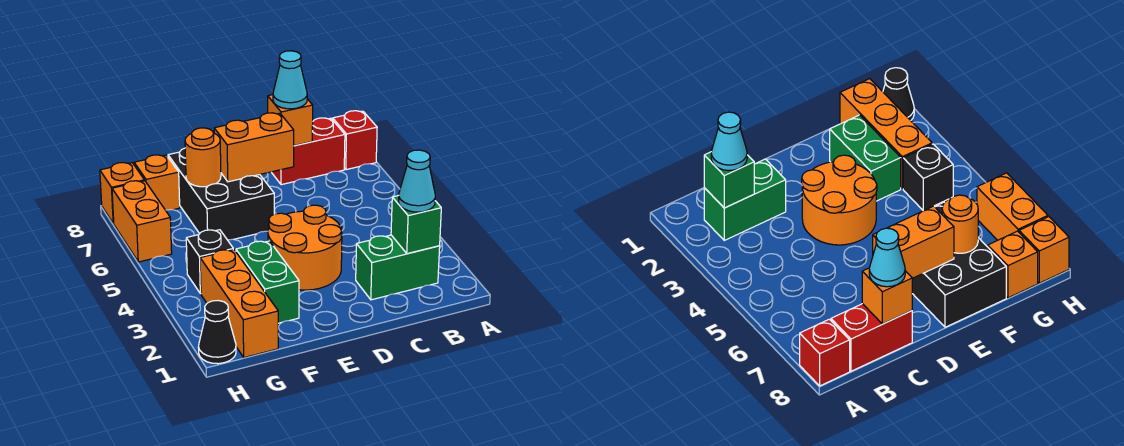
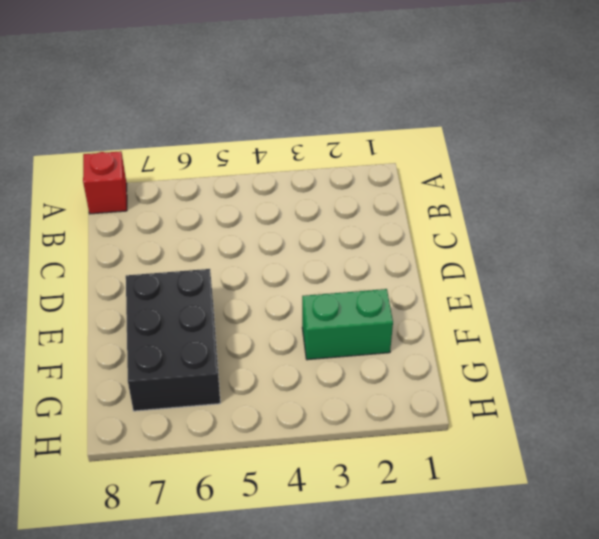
black 2x3 brick [126,269,220,411] -> black 2x3 brick turned to [168,148,274,240]
none -> green 1x2 brick [356,235,440,300]
none -> red 1x2 brick [272,118,345,185]
none -> orange 2x2 round brick [268,205,342,290]

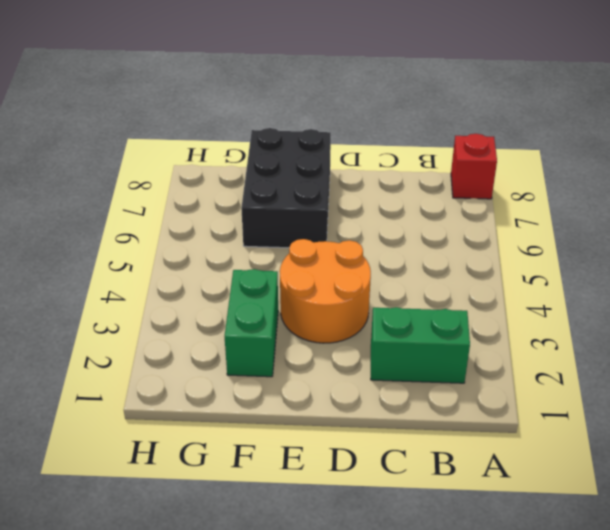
none -> red 1x2 brick [272,118,345,185]
none -> orange 1x3 brick [200,250,278,358]
none -> black 1x1 brick [186,230,233,294]

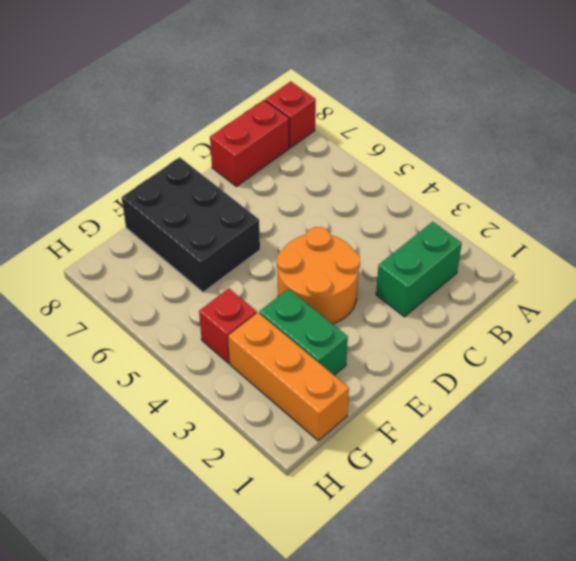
red 1x1 brick [199,288,257,363] -> black 1x1 brick [186,230,233,294]
none -> orange 1x1 brick [134,155,180,210]
none -> black 1x1 cone [198,301,236,364]
none -> orange 1x2 brick [112,181,172,262]

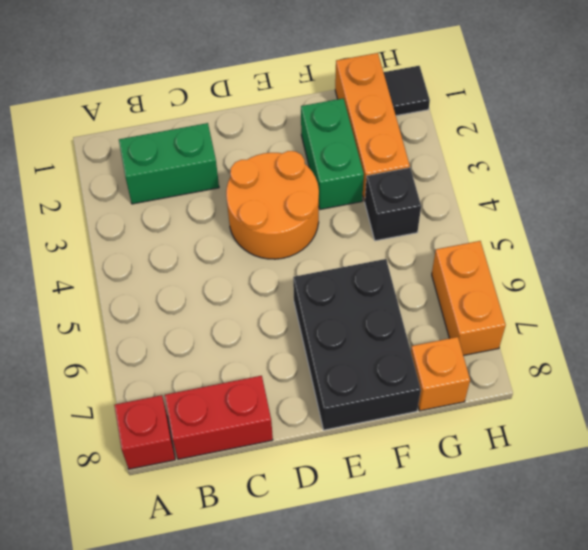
black 1x1 tile [384,66,430,116] -> black 1x1 cone [198,301,236,364]
none -> orange 1x1 brick [100,163,144,223]
none -> green 1x1 brick [391,196,441,254]
none -> orange 1x1 brick [268,95,313,146]

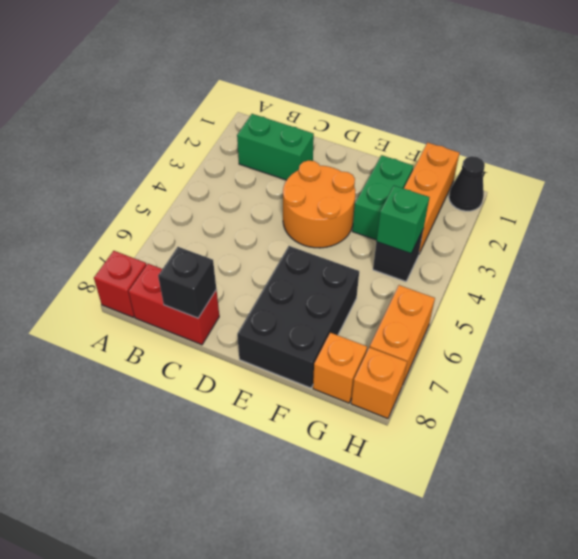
black 1x1 brick [158,247,216,318] -> orange 1x1 brick [268,95,313,146]
green 1x1 brick [376,186,429,254] -> green 1x1 brick moved to [391,196,441,254]
none -> orange 1x2 brick [214,113,294,182]
none -> orange 1x1 round brick [185,128,221,187]
none -> cyan 1x1 cone [399,150,435,212]

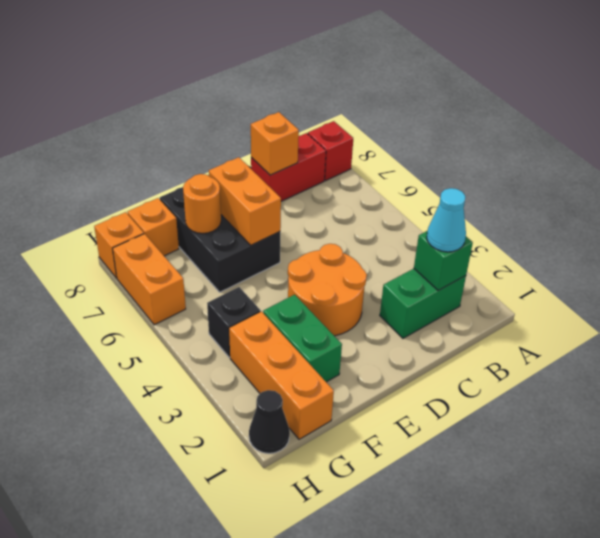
orange 1x2 brick [209,157,281,245] -> orange 1x2 brick turned to [214,113,294,182]
none -> cyan 1x1 cone [273,51,307,109]

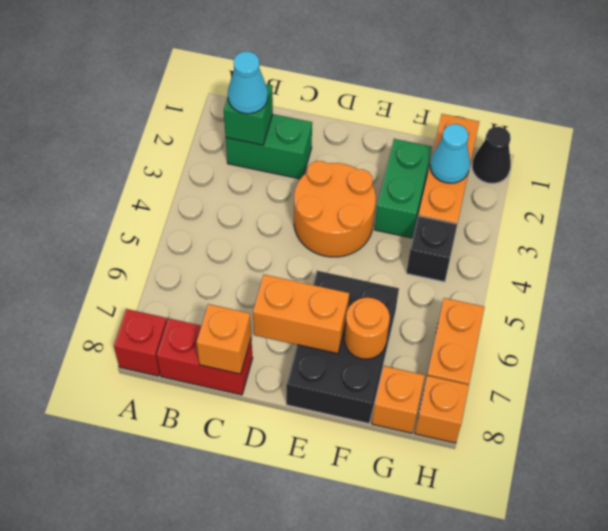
cyan 1x1 cone [430,124,470,183] -> cyan 1x1 cone moved to [273,51,307,109]

